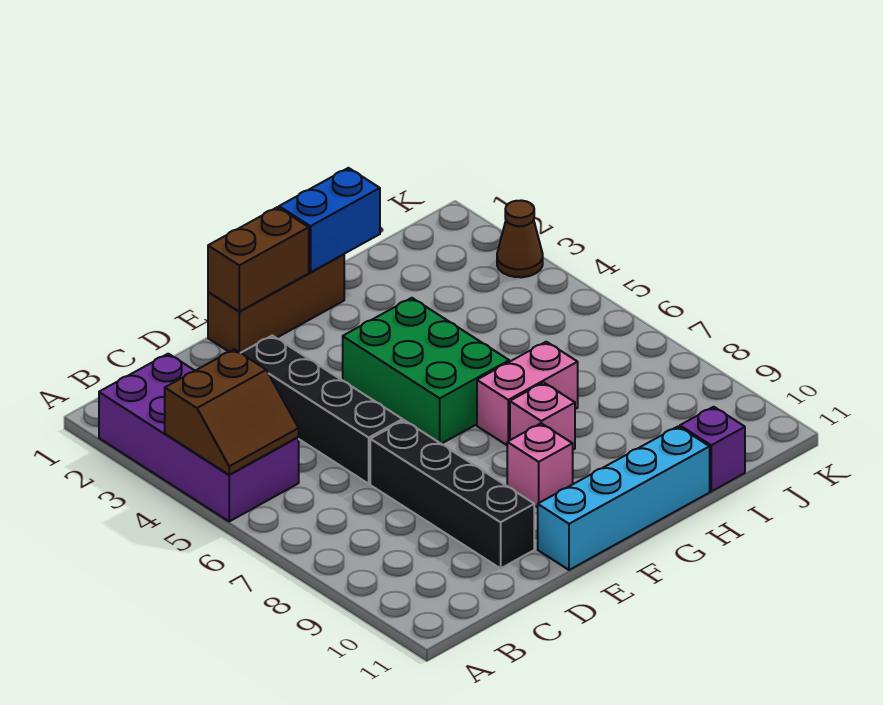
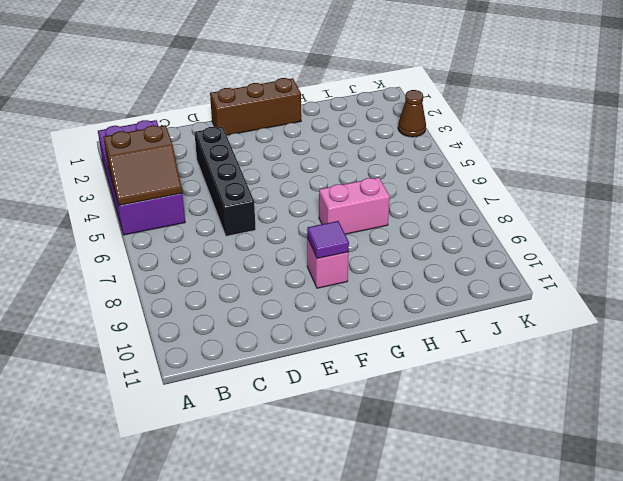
purple 1x1 tile [307,221,349,259] -> none
none -> black 1x4 brick [370,420,534,568]
none -> cyan 1x4 brick [538,426,710,570]
none -> green 2x3 brick [343,298,509,444]

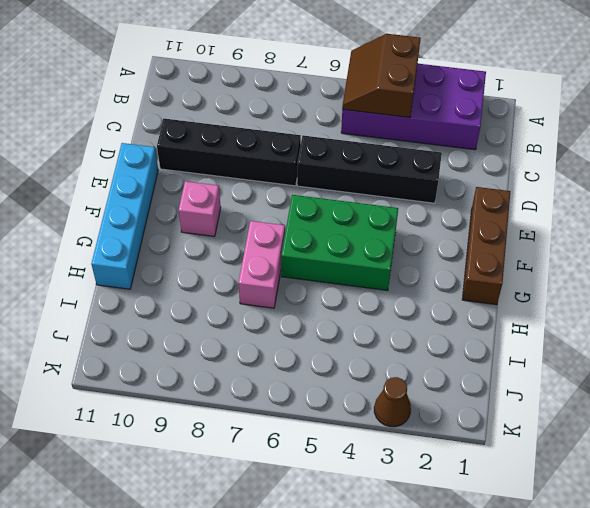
none -> pink 1x1 brick [510,382,575,450]
none -> purple 1x1 brick [680,407,745,491]
none -> brown 1x2 brick [208,207,309,312]

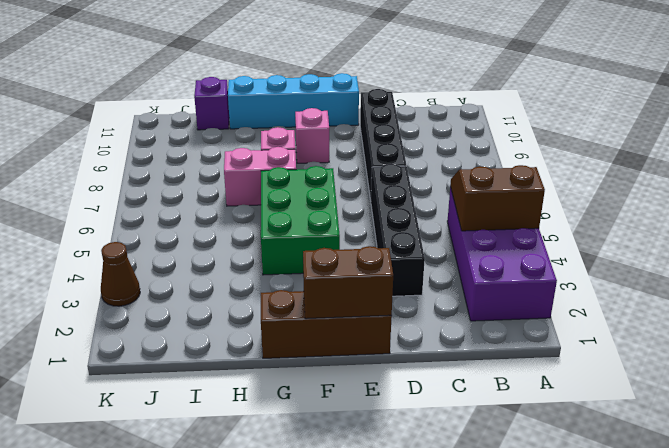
none -> blue 1x2 brick [279,168,380,272]

